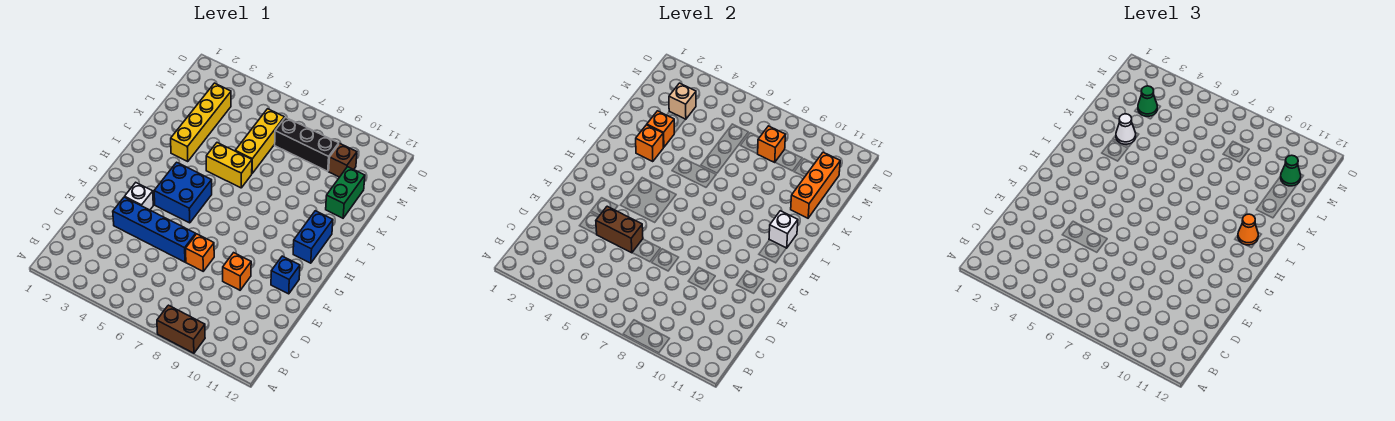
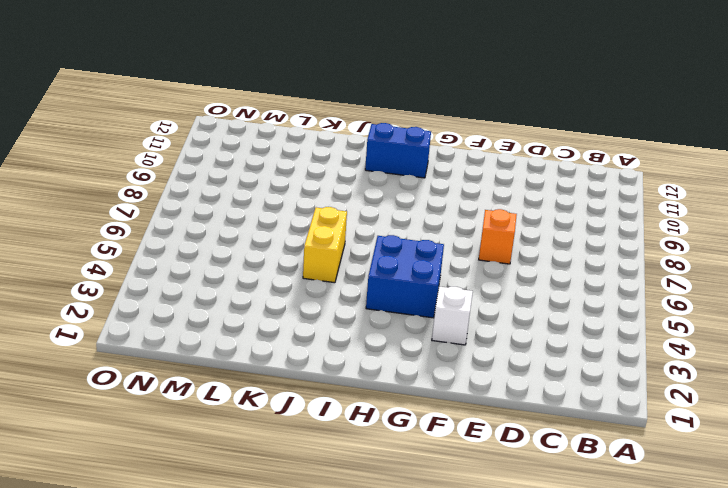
none -> brown 1x2 brick [157,305,205,353]
none -> blue 1x4 brick [113,197,196,262]
none -> orange 1x1 brick [223,253,251,290]

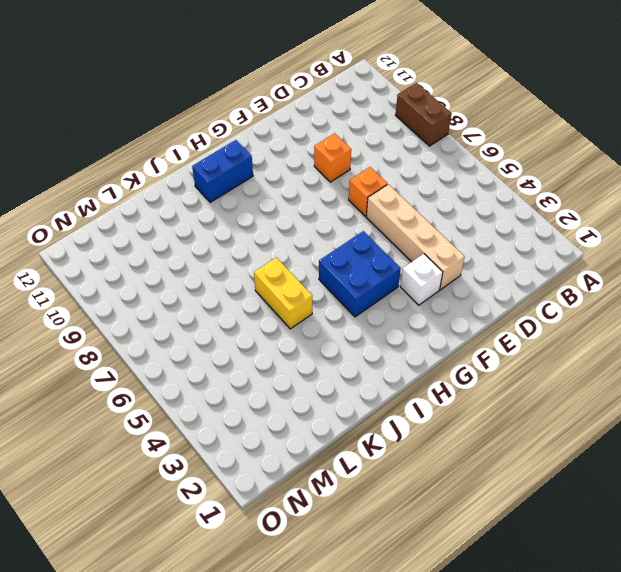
tan 1x4 brick [366,184,465,290] -> blue 1x4 brick [113,197,196,262]
none -> blue 1x1 brick [271,256,300,294]
none -> yellow 1x4 brick [171,83,231,162]
none -> yellow 1x3 brick [235,109,284,173]

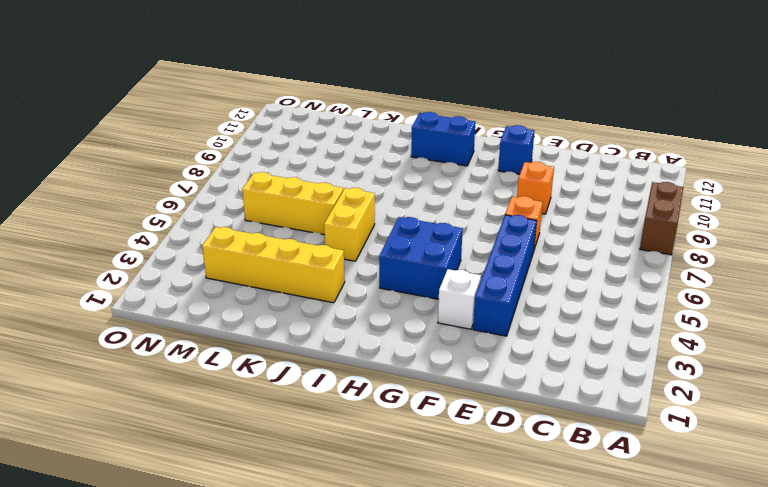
none -> green 1x2 brick [326,167,365,218]
none -> black 1x3 brick [275,117,339,171]
none -> brown 1x1 brick [329,144,357,177]

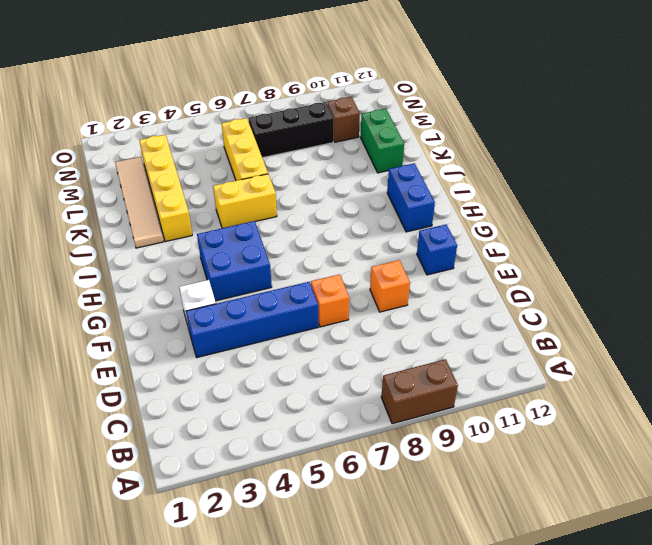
tan 1x4 tile [115,157,164,248] -> none
none -> brown 1x2 brick [596,206,643,253]
none -> white 1x1 brick [769,211,798,248]
none -> orange 1x1 brick [636,125,663,162]

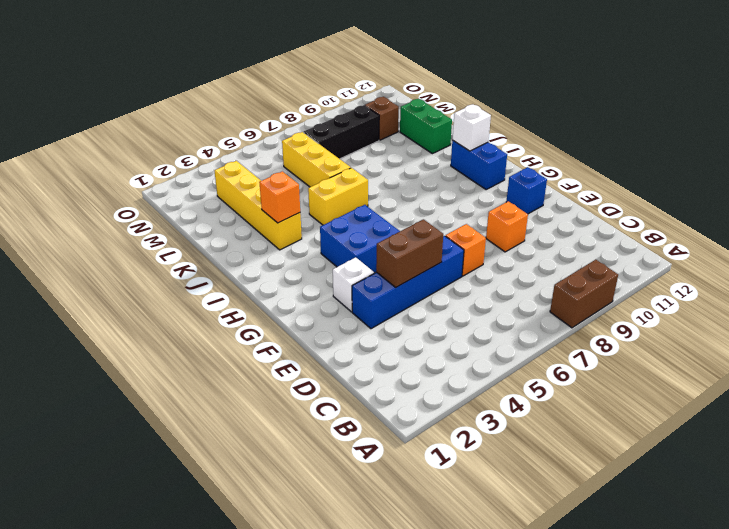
none -> orange 1x1 brick [647,111,674,147]
none -> orange 1x3 brick [791,152,840,218]
none -> tan 1x1 brick [669,83,696,119]

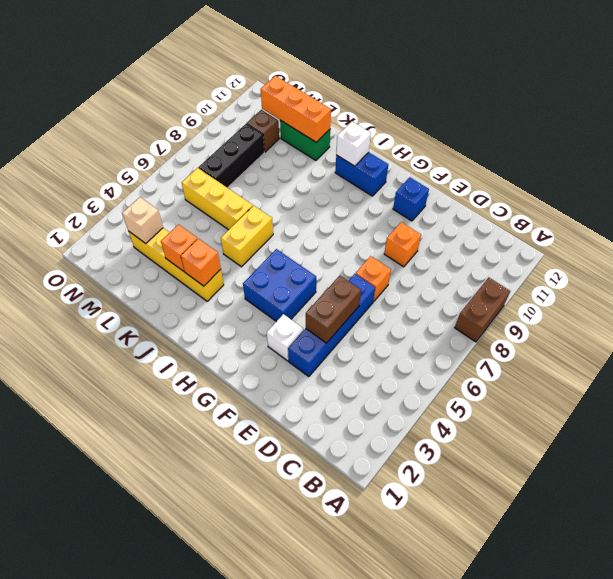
none -> orange 1x1 brick [758,126,786,162]
none -> orange 1x1 cone [1238,214,1258,245]
none -> white 1x1 cone [1116,114,1136,144]

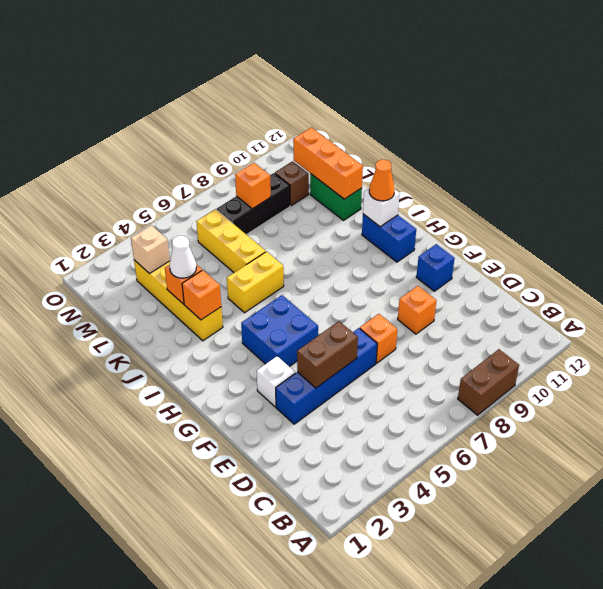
none -> green 1x1 cone [1138,86,1157,116]
none -> green 1x1 cone [1281,155,1301,186]

